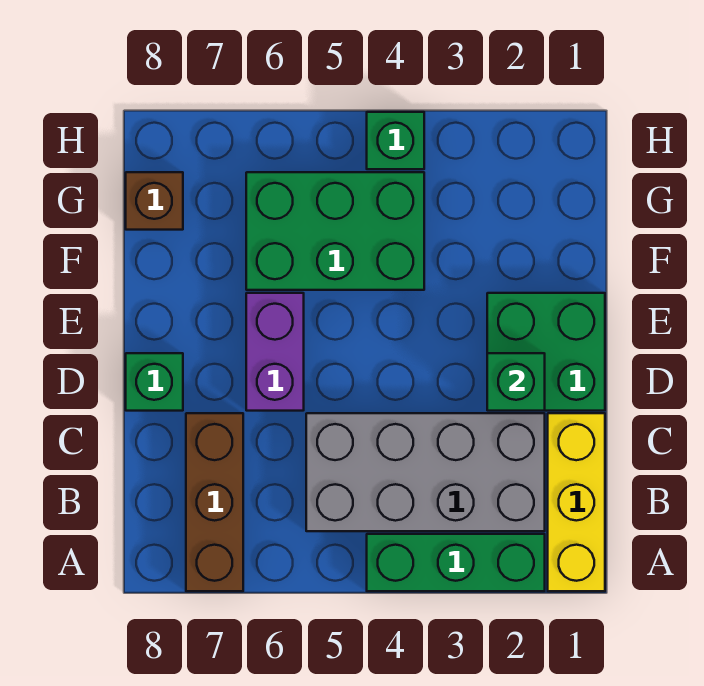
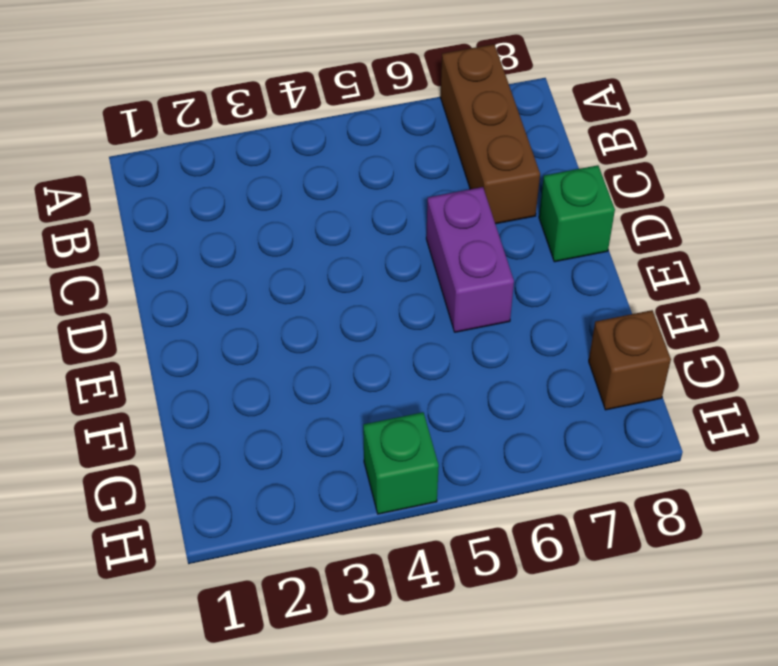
none -> yellow 1x3 brick [548,413,605,591]
none -> green 1x3 brick [367,534,545,591]

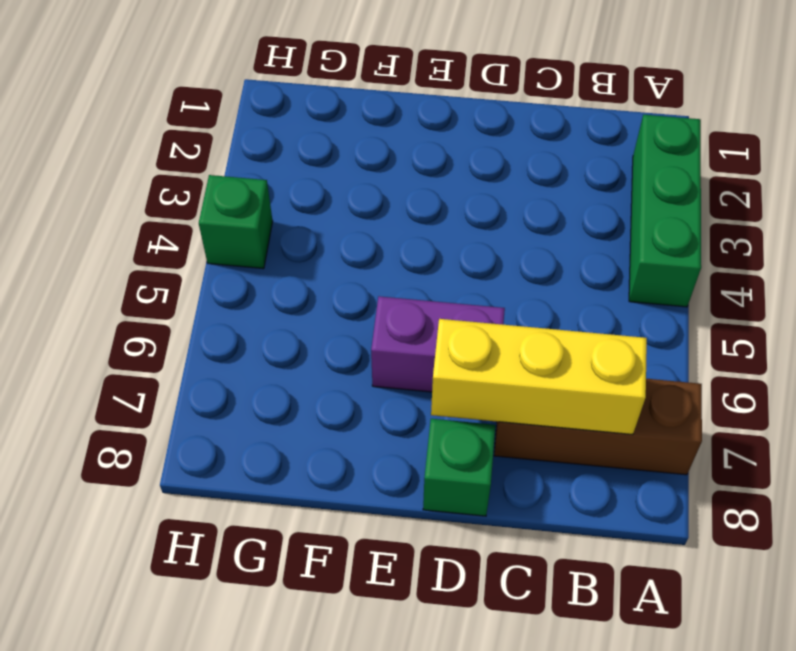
yellow 1x3 brick [431,319,647,435] -> yellow 1x3 brick moved to [548,413,605,591]
none -> grey 2x4 brick [306,413,545,531]
none -> green 2x2 brick [487,293,605,411]

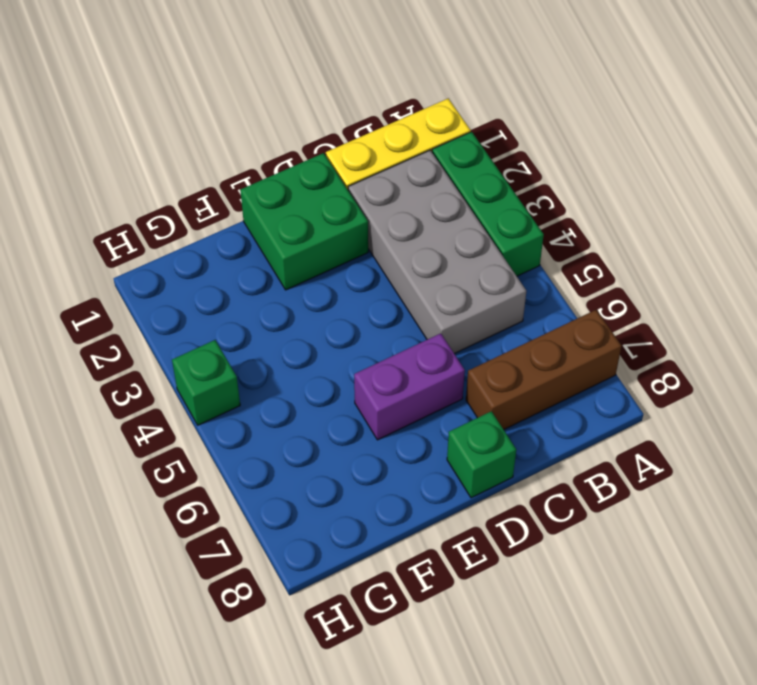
none -> green 2x3 brick [246,172,424,290]
none -> brown 1x1 brick [126,172,183,230]

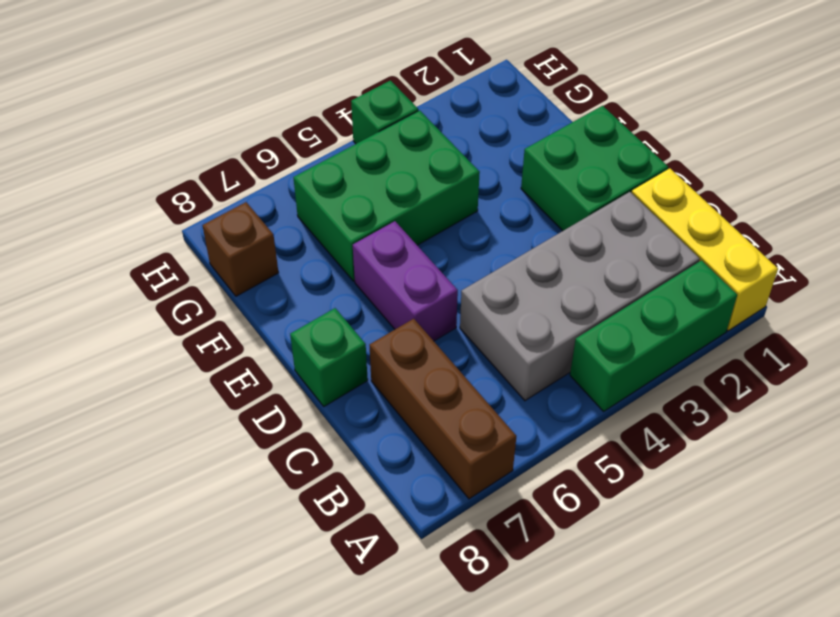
none -> green 1x1 brick [487,353,545,411]

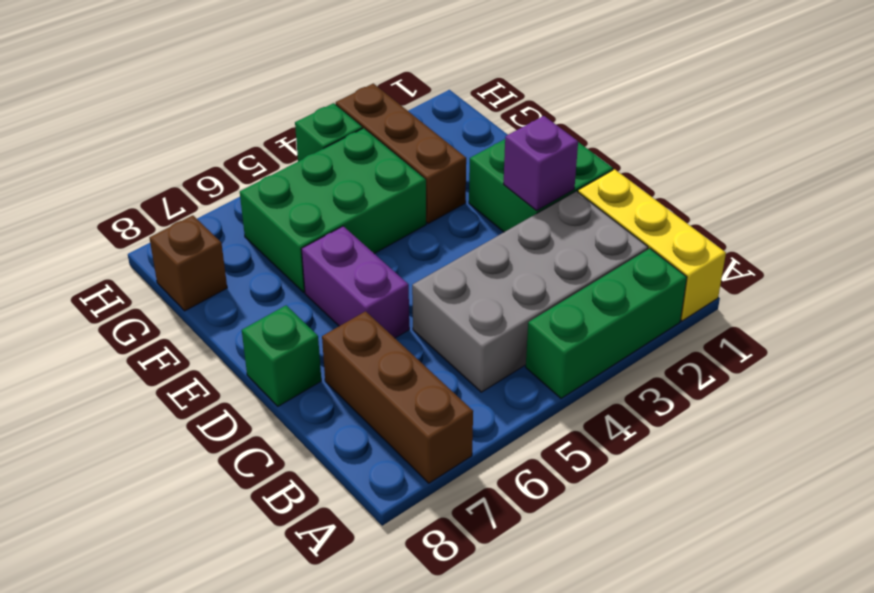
purple 1x1 brick [504,116,578,210] -> green 1x1 brick [487,353,545,411]
brown 1x3 brick [336,84,466,224] -> none

